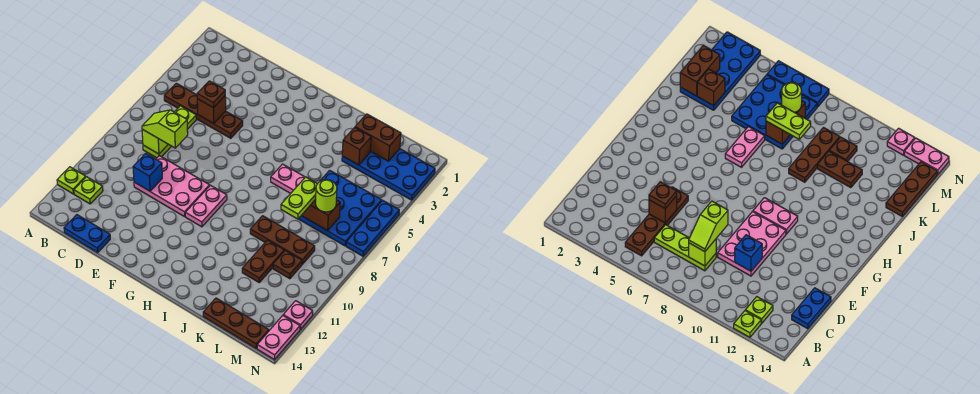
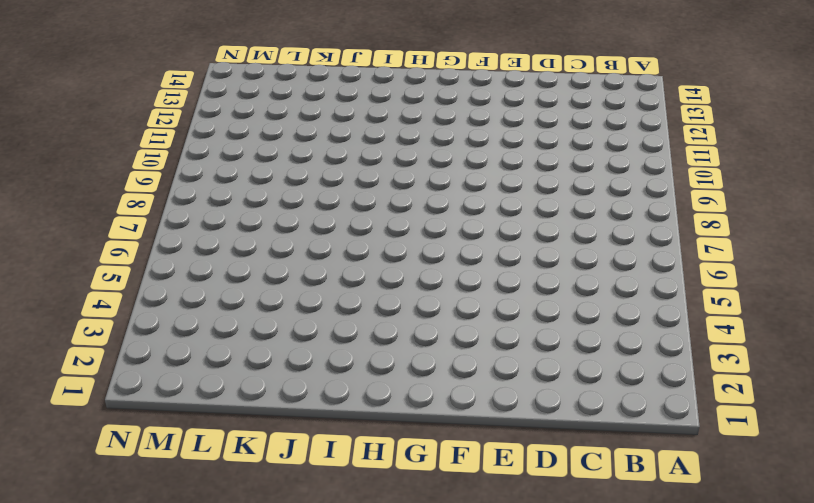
none -> lime 1x1 plate [57,167,86,194]
none -> brown 1x4 plate [164,83,243,138]
none -> lime 1x1 plate [74,177,103,204]

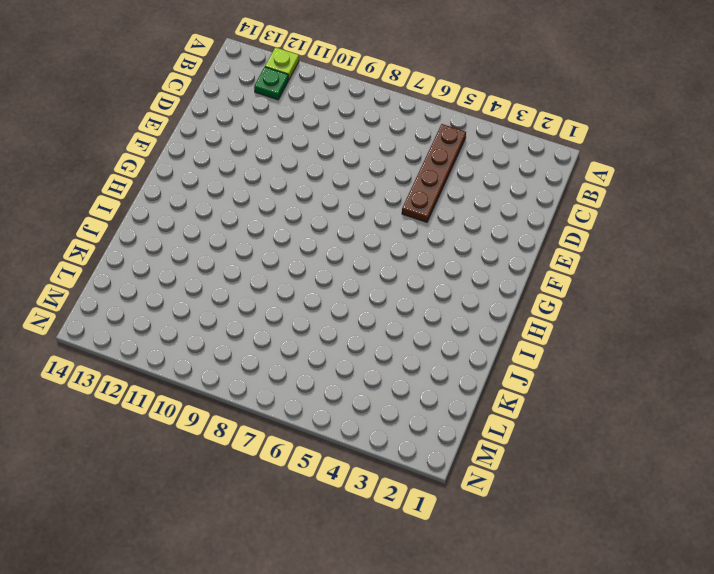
green 1x1 plate [254,67,288,100] -> lime 1x1 plate [74,177,103,204]
none -> lime 1x3 plate [143,106,196,158]
none -> blue 1x2 plate [64,215,110,253]
none -> pink 2x3 plate [134,156,210,217]

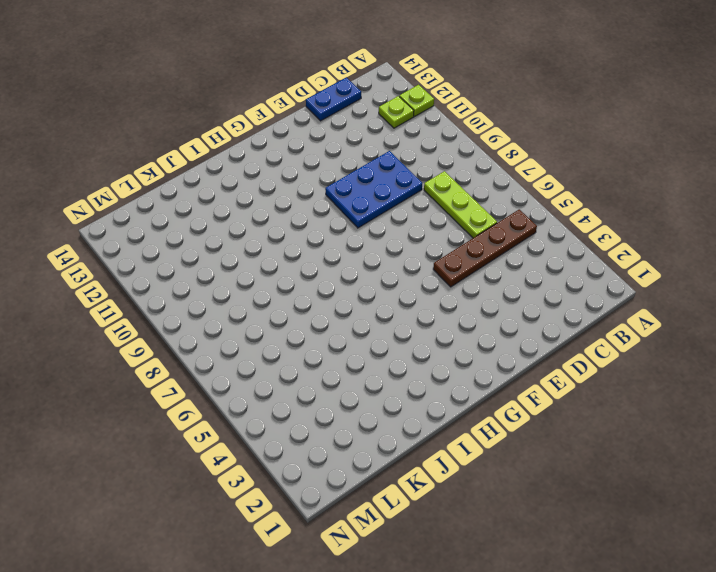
blue 2x3 plate [325,151,422,228] -> pink 2x3 plate [134,156,210,217]
none -> pink 1x2 plate [185,185,227,227]
none -> pink 1x2 plate [271,164,305,193]
none -> brown 1x3 plate [250,216,315,264]

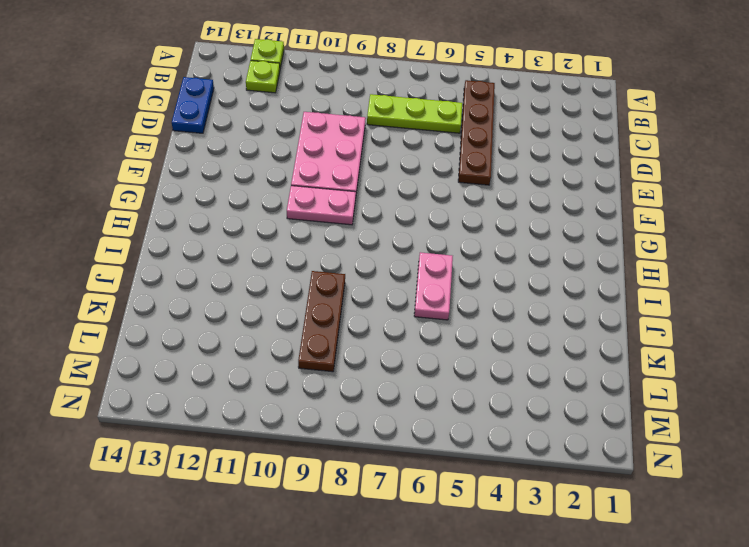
none -> blue 2x4 plate [342,149,435,200]
none -> blue 3x3 plate [299,170,382,246]
none -> brown 1x2 plate [242,240,284,282]

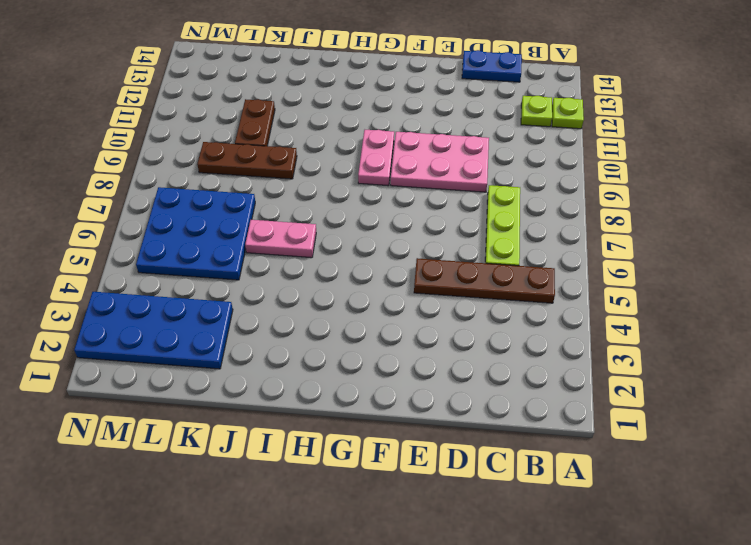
none -> brown 1x3 plate [203,298,269,348]
none -> brown 1x1 plate [273,251,302,279]
none -> blue 1x3 plate [346,200,399,256]

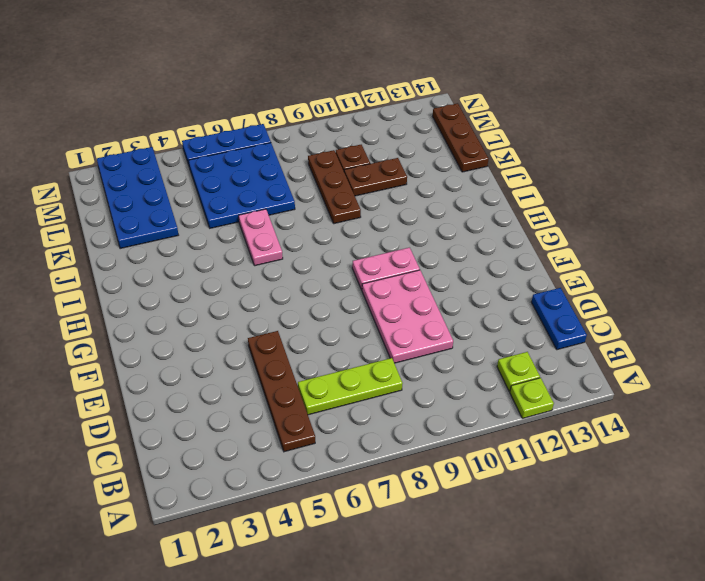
none -> pink 1x1 plate [283,301,313,329]
none -> pink 1x2 plate [257,316,300,360]
none -> lime 1x1 brick [142,129,168,154]

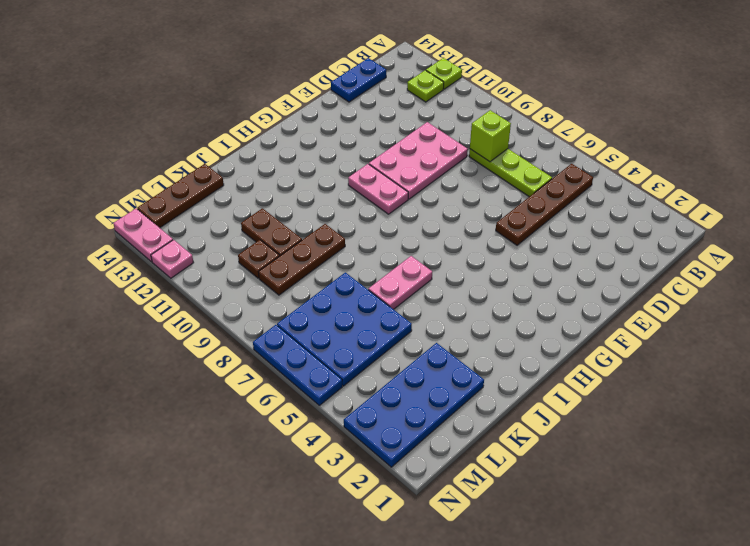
none -> brown 1x1 brick [197,96,226,123]
none -> blue 1x1 brick [133,154,162,191]
none -> brown 1x2 brick [355,114,401,161]

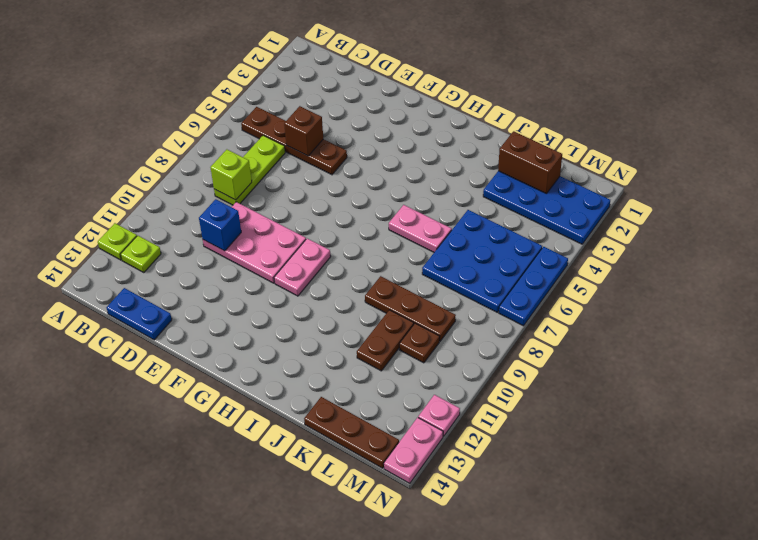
none -> brown 1x1 brick [342,127,371,165]
none -> brown 1x2 brick [301,199,340,231]
none -> lime 1x2 slope [142,110,188,148]

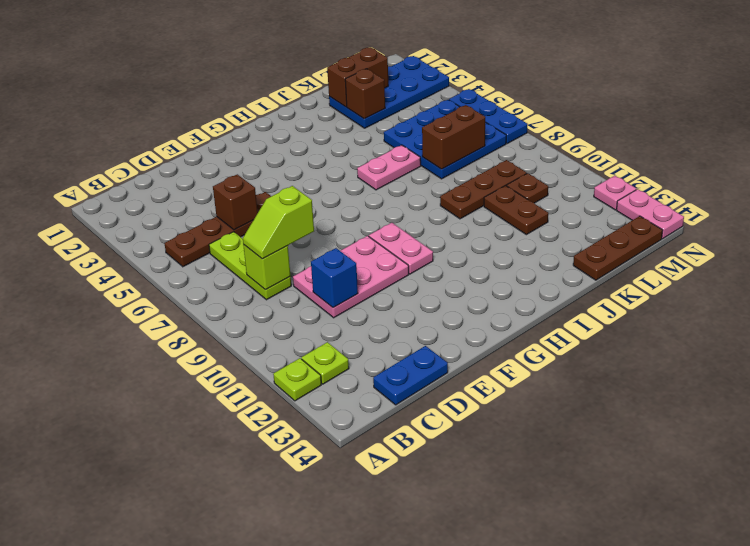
none -> brown 1x1 plate [197,81,225,108]
none -> lime 1x2 plate [281,177,317,219]
none -> lime 1x1 round brick [315,180,337,212]

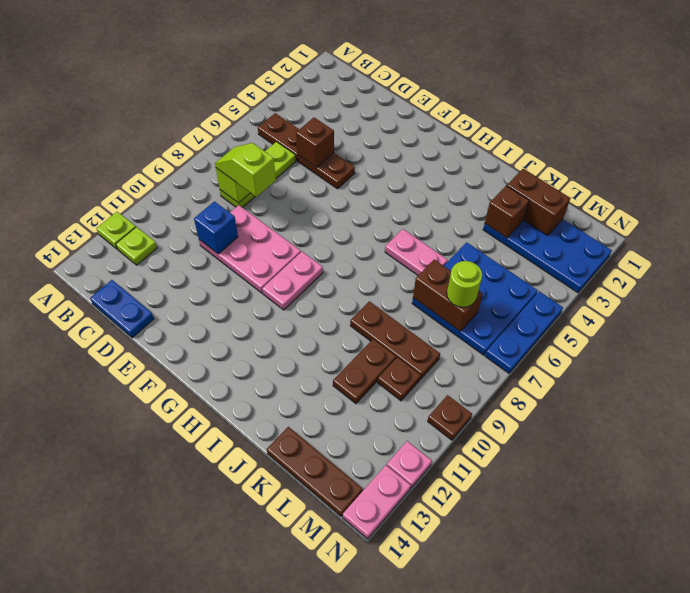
brown 1x1 plate [428,395,472,440] -> brown 1x1 plate moved to [197,81,225,108]
none -> lime 1x2 plate [281,177,317,219]

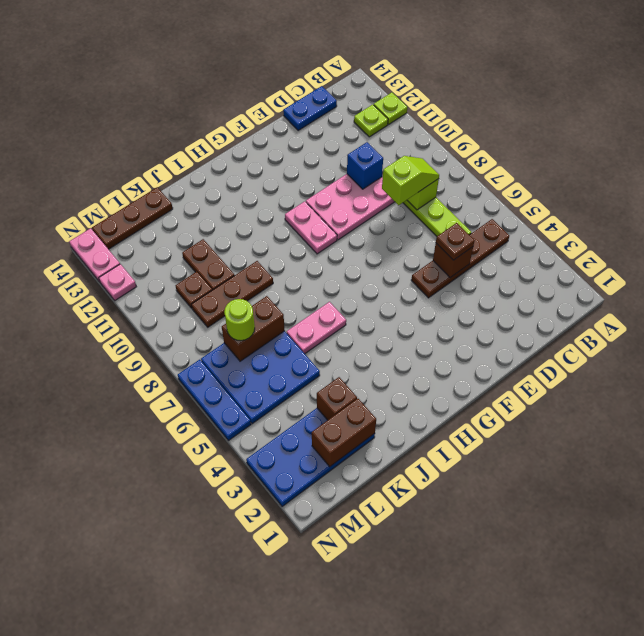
none -> lime 1x2 plate [281,177,317,219]

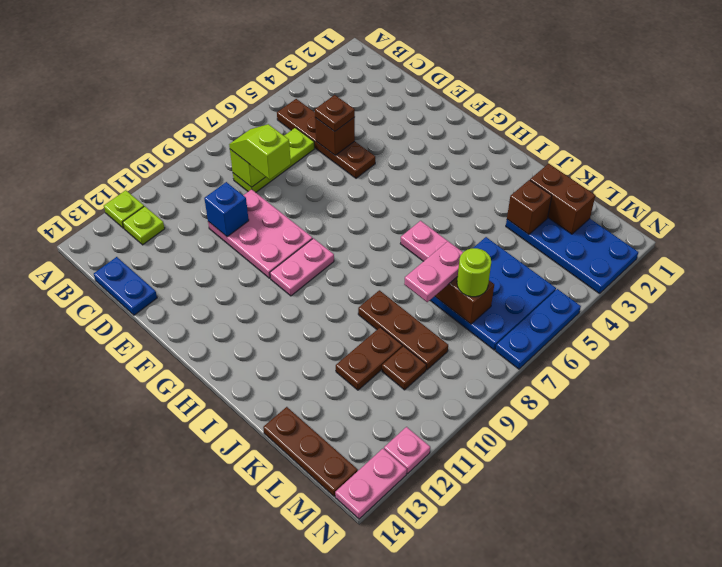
pink 1x2 plate [404,241,463,302] -> lime 1x2 plate [281,177,317,219]

